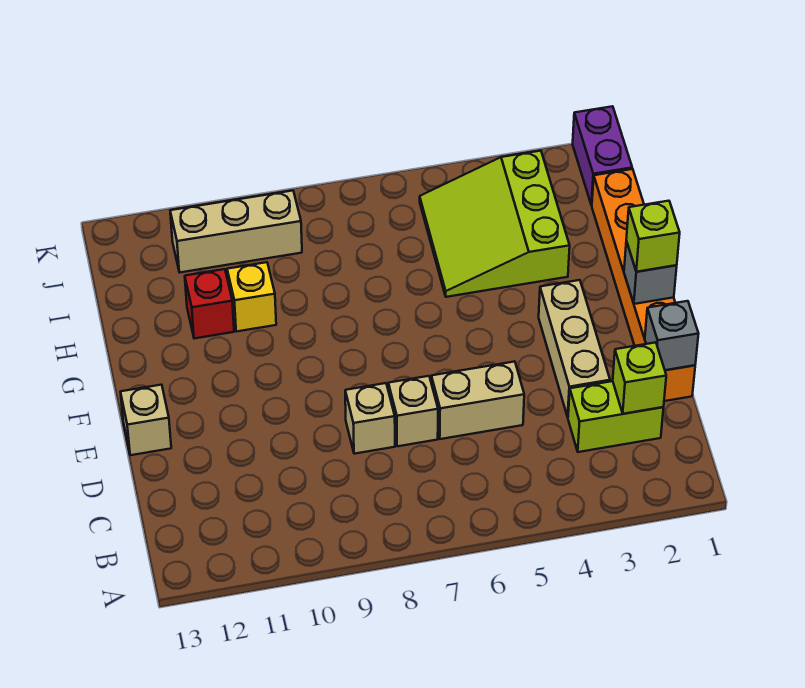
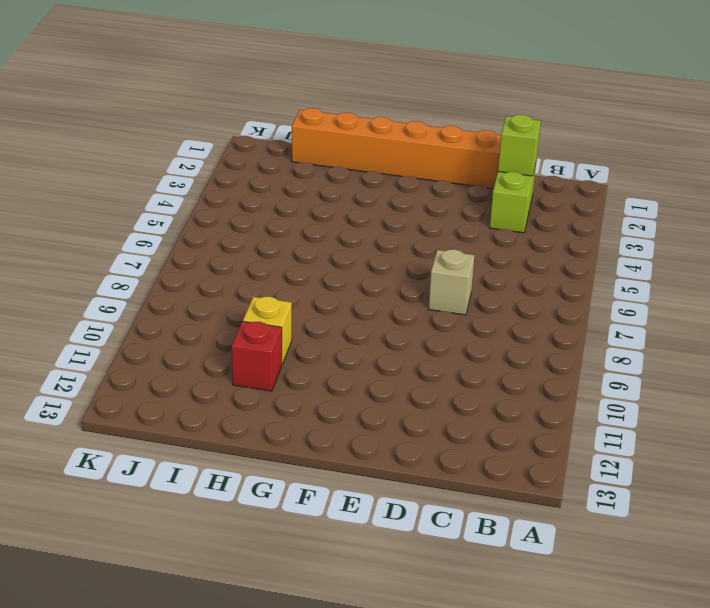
none -> tan 1x3 brick [539,280,610,417]
none -> tan 1x2 brick [431,362,524,439]
none -> tan 1x1 brick [345,383,395,454]

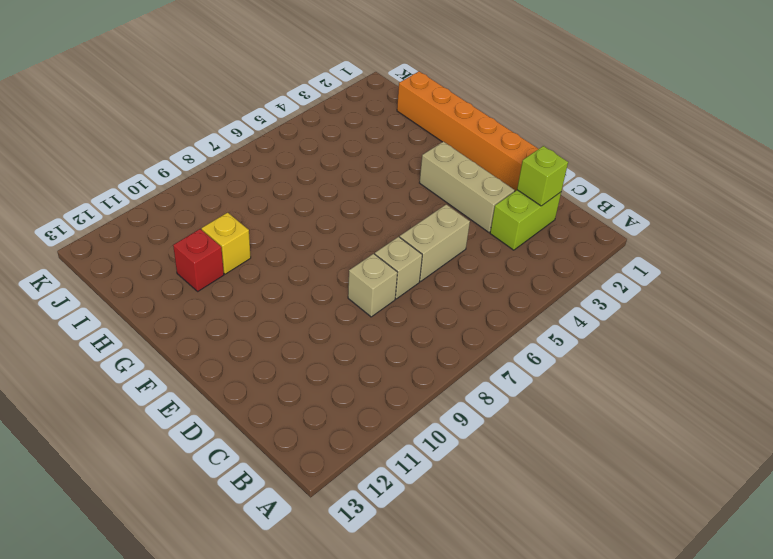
none -> tan 1x1 brick [121,385,171,455]
none -> lime 3x3 slope [420,151,570,297]
none -> purple 1x2 brick [573,106,632,205]

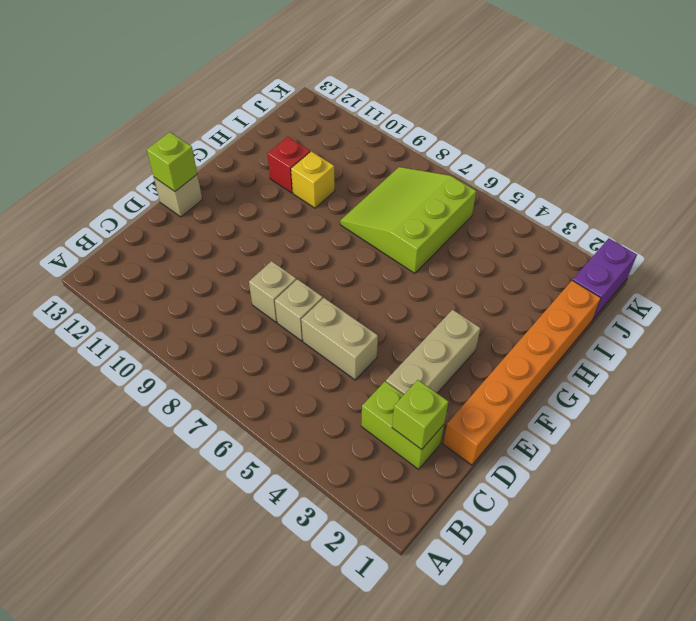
lime 1x1 brick [147,132,197,191] -> lime 1x1 brick moved to [626,201,680,272]
lime 3x3 slope [340,167,476,273] -> lime 3x3 slope moved to [420,151,570,297]
none -> tan 1x3 brick [170,191,302,272]
none -> grey 1x1 brick [645,301,698,370]
none -> grey 1x1 brick [624,241,677,304]

